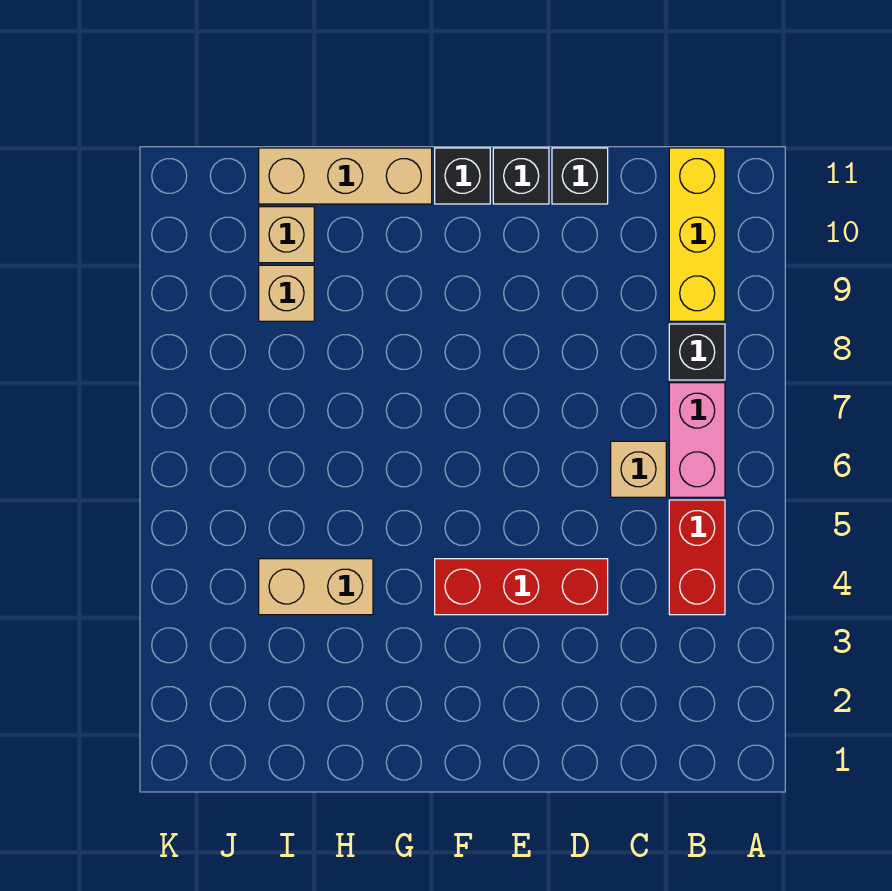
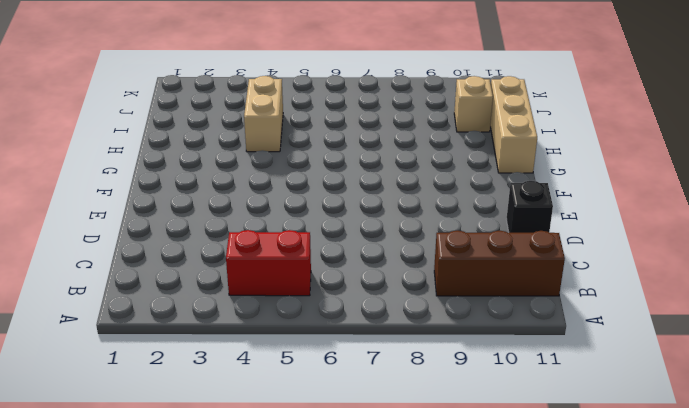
brown 1x3 brick [434,230,565,296] -> yellow 1x3 brick [669,148,725,321]
none -> pink 1x2 brick [669,383,725,497]
none -> black 1x1 brick [669,324,725,380]
none -> tan 1x1 brick [611,441,666,497]

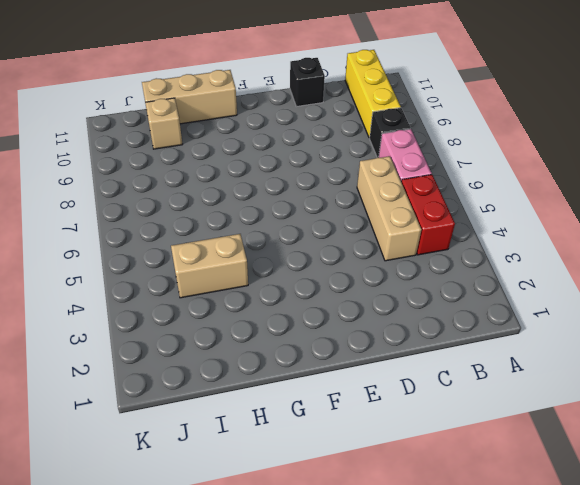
tan 1x3 brick [357,156,421,261] -> tan 1x1 brick [611,441,666,497]
none -> red 1x3 brick [435,559,608,615]
none -> black 1x1 brick [493,148,549,204]
none -> black 1x1 brick [435,148,490,204]

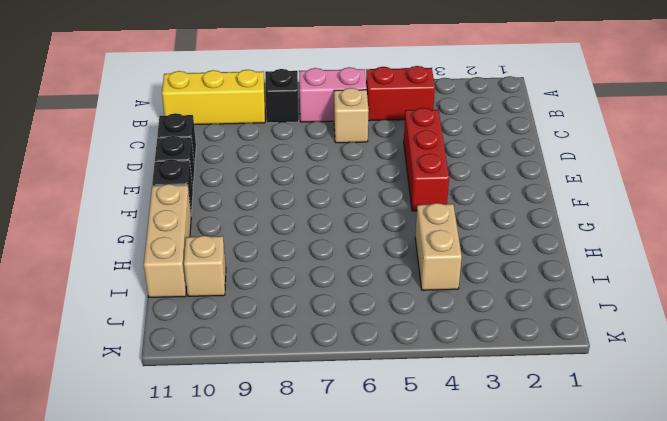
none -> tan 1x1 brick [259,265,314,321]

